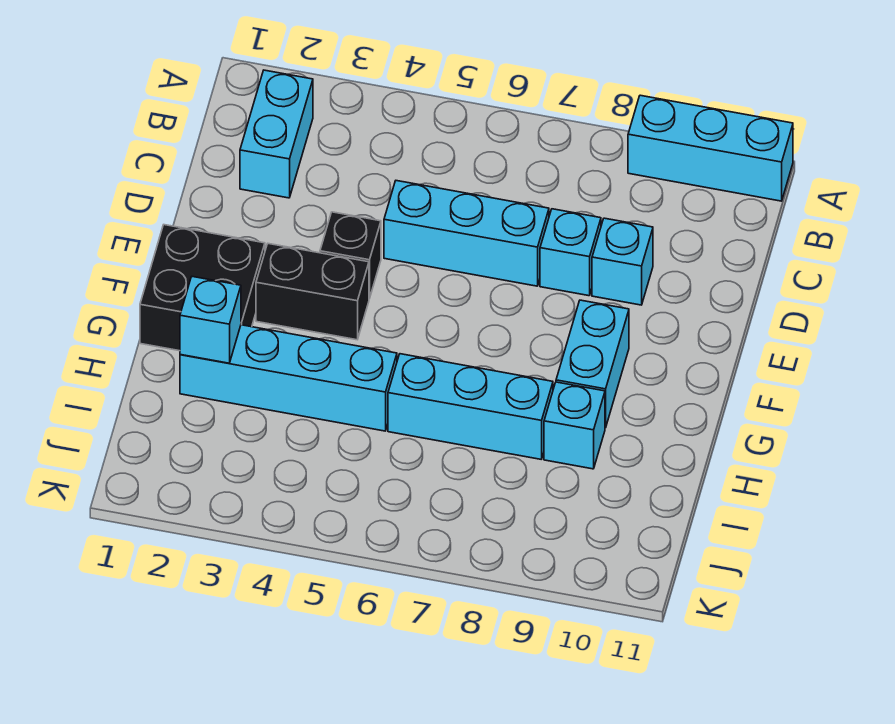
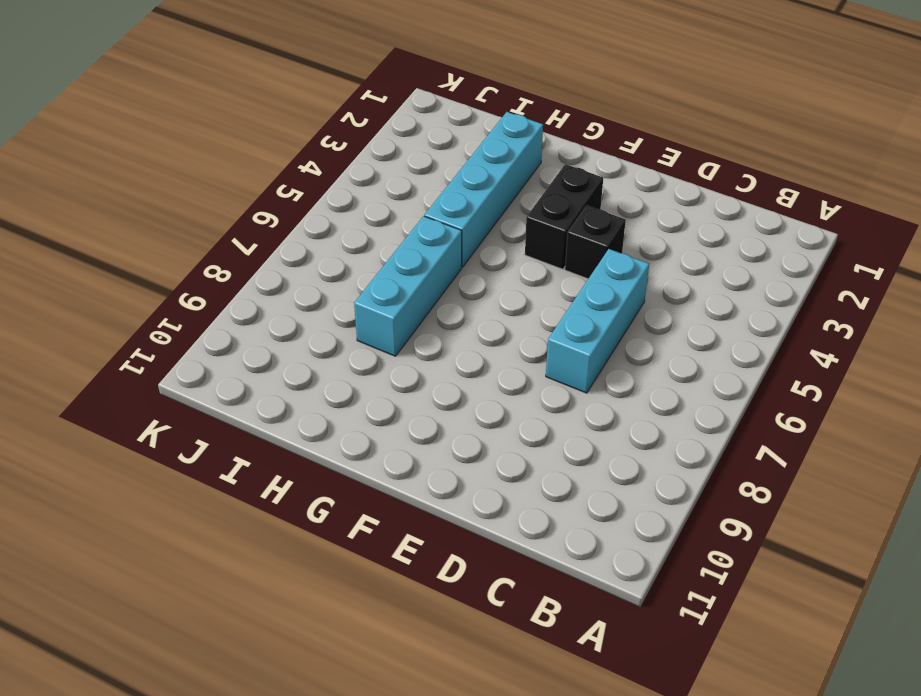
none -> cyan 1x3 brick [628,95,793,201]
none -> cyan 1x2 brick [240,70,313,198]
none -> cyan 1x1 brick [540,209,601,296]

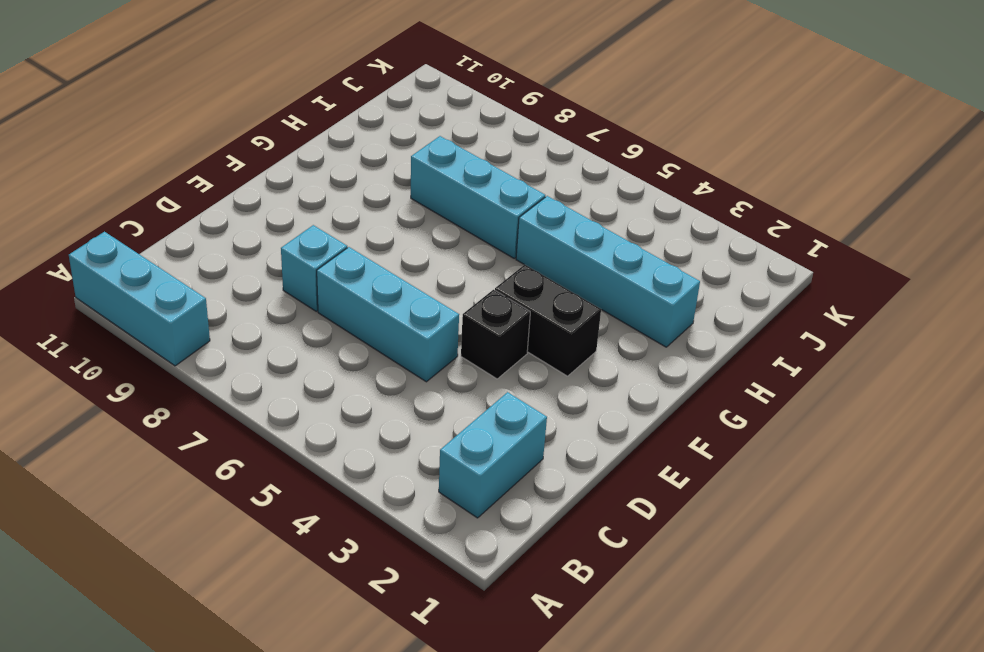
none -> cyan 1x1 brick [592,218,653,305]
none -> black 2x2 brick [140,225,265,351]
none -> cyan 1x2 brick [556,300,629,428]

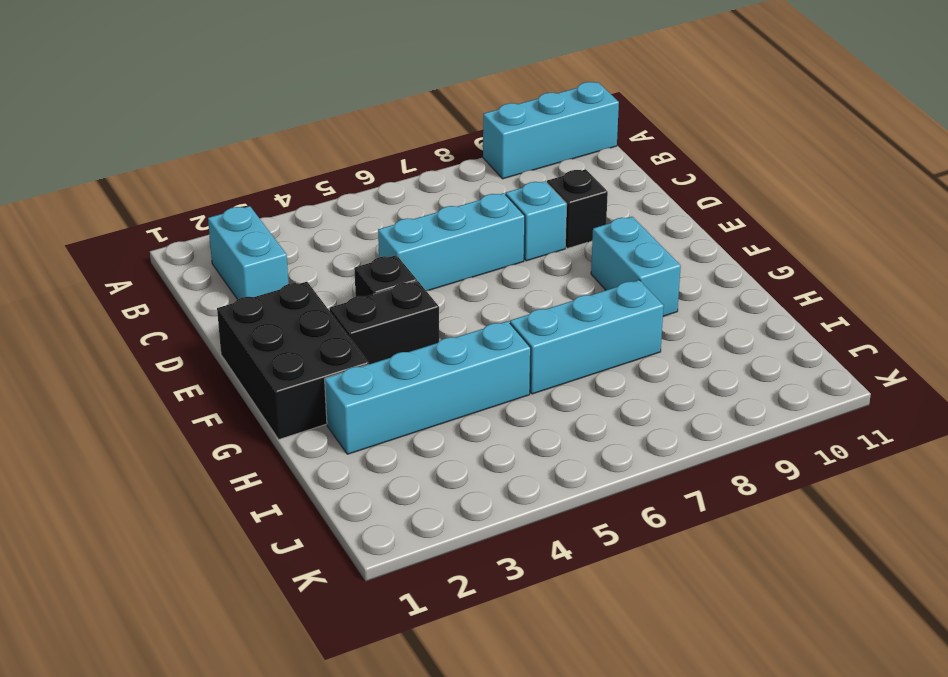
black 1x1 brick [547,169,608,248] -> cyan 1x1 brick [592,218,653,305]
black 2x3 brick [217,282,369,439] -> black 2x2 brick [140,225,265,351]
none -> cyan 1x1 brick [544,382,605,469]
none -> cyan 1x1 brick [180,277,241,363]

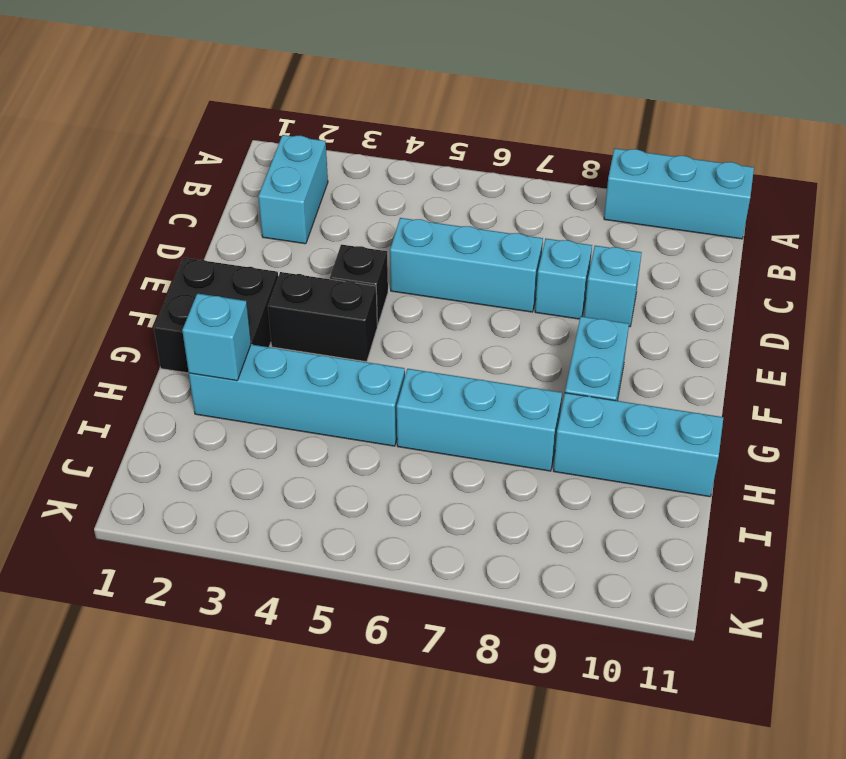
cyan 1x3 brick [554,393,724,497] -> cyan 1x1 brick [544,382,605,469]

